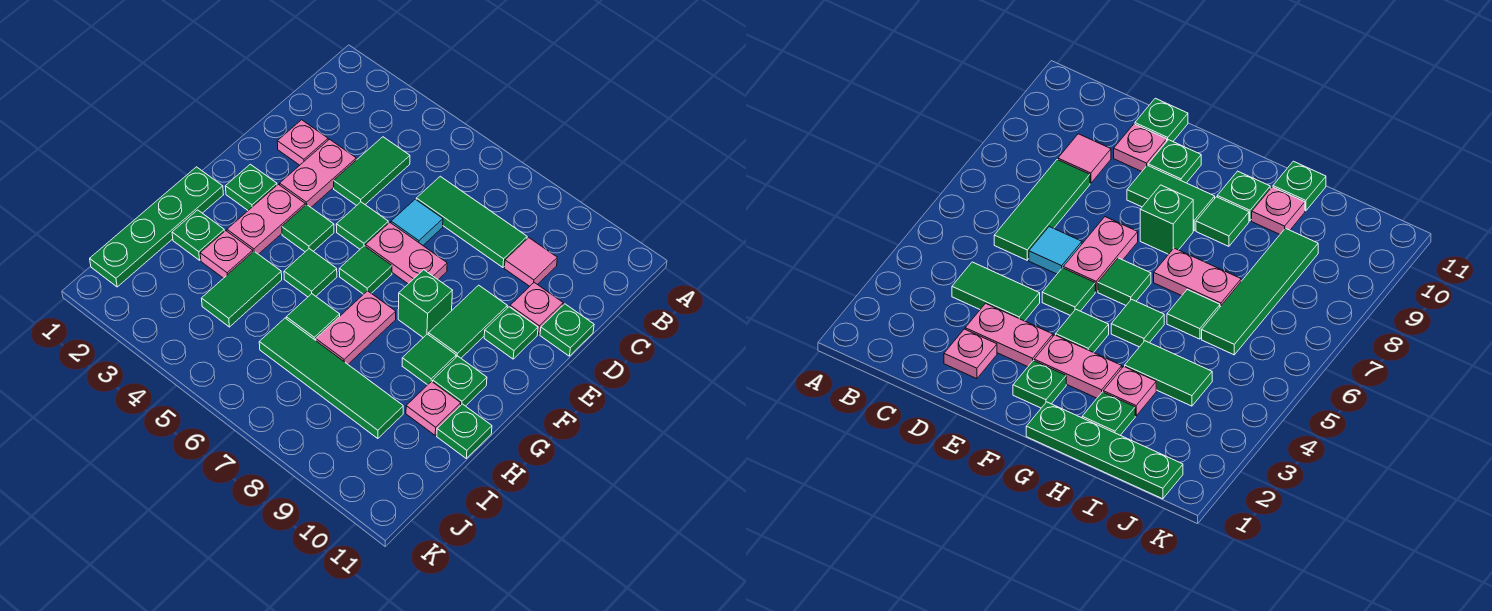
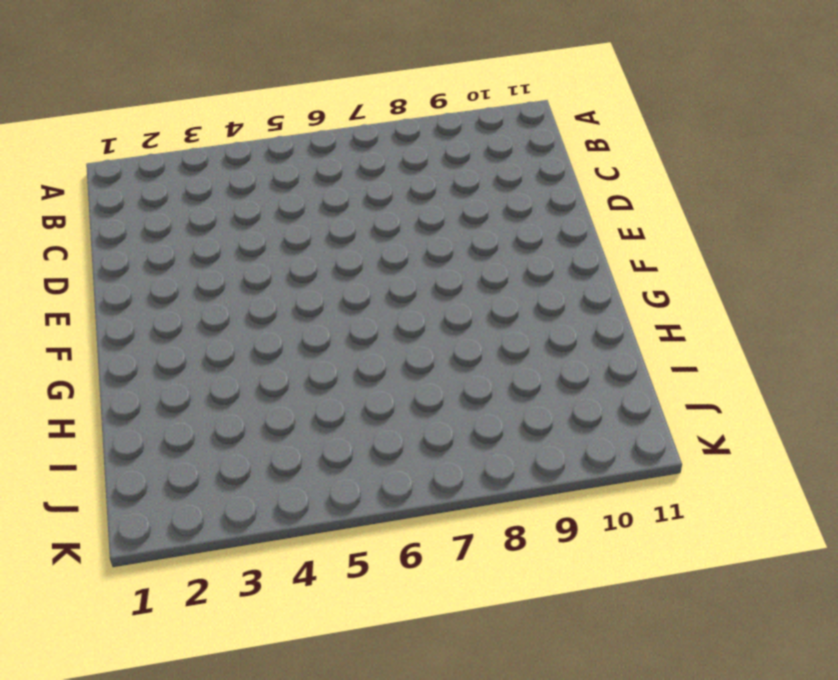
none -> green 1x2 tile [334,137,410,206]
none -> green 1x3 tile [416,176,527,267]
none -> pink 1x1 tile [504,238,557,286]

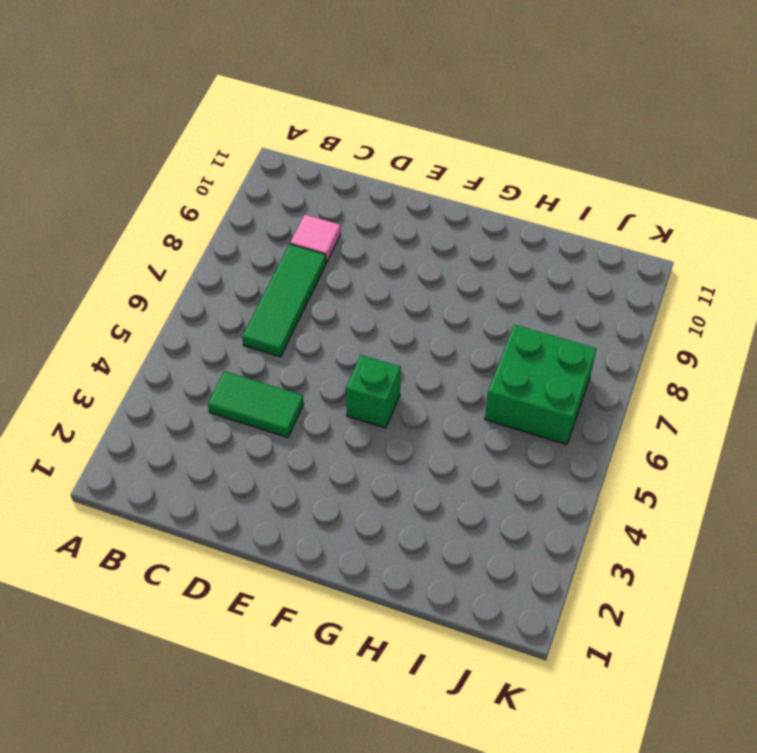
green 1x1 brick [346,355,401,428] -> green 1x1 brick moved to [398,270,453,338]
green 2x2 brick [485,324,596,445] -> green 1x4 tile [259,318,403,439]
none -> pink 1x1 plate [277,120,328,165]
none -> pink 1x2 plate [280,139,356,207]
none -> cyan 1x1 tile [391,199,443,245]

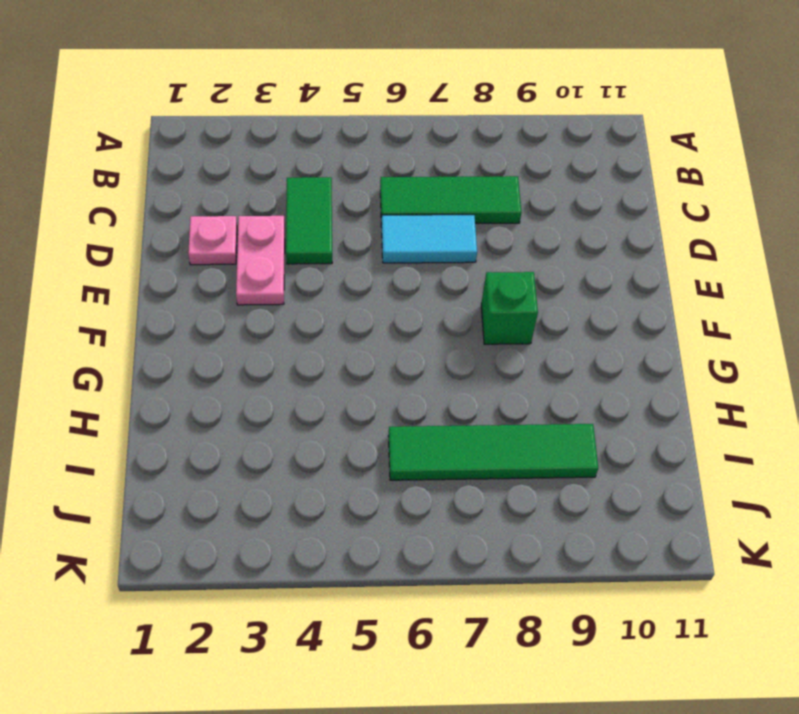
cyan 1x2 tile [381,215,477,263] -> cyan 1x1 tile [391,199,443,245]
none -> pink 1x1 tile [504,238,557,286]
none -> pink 1x1 plate [510,282,563,334]
none -> green 1x1 plate [540,304,594,356]

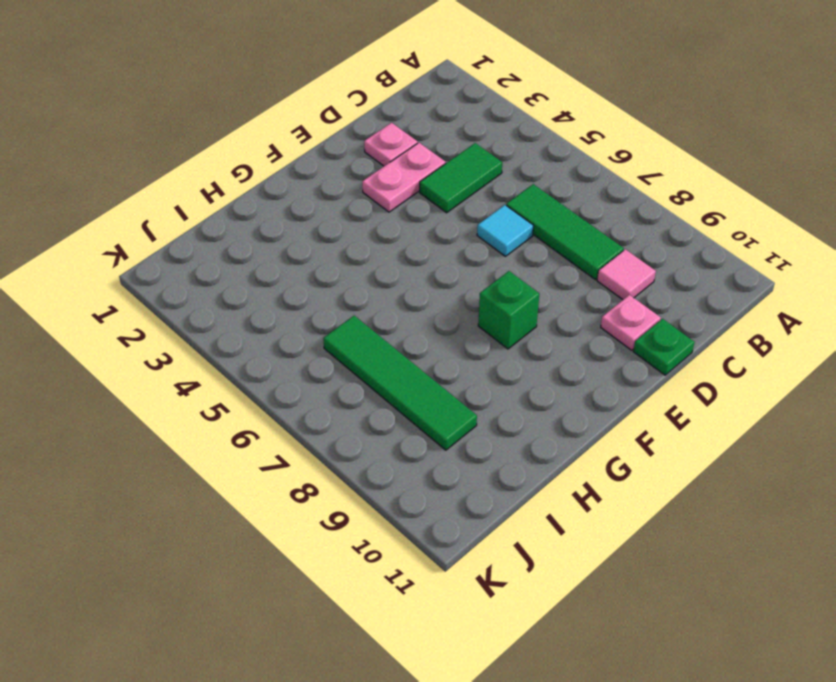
none -> green 1x1 tile [336,202,388,249]
none -> pink 1x2 plate [365,223,447,284]
none -> green 1x2 tile [428,285,507,358]

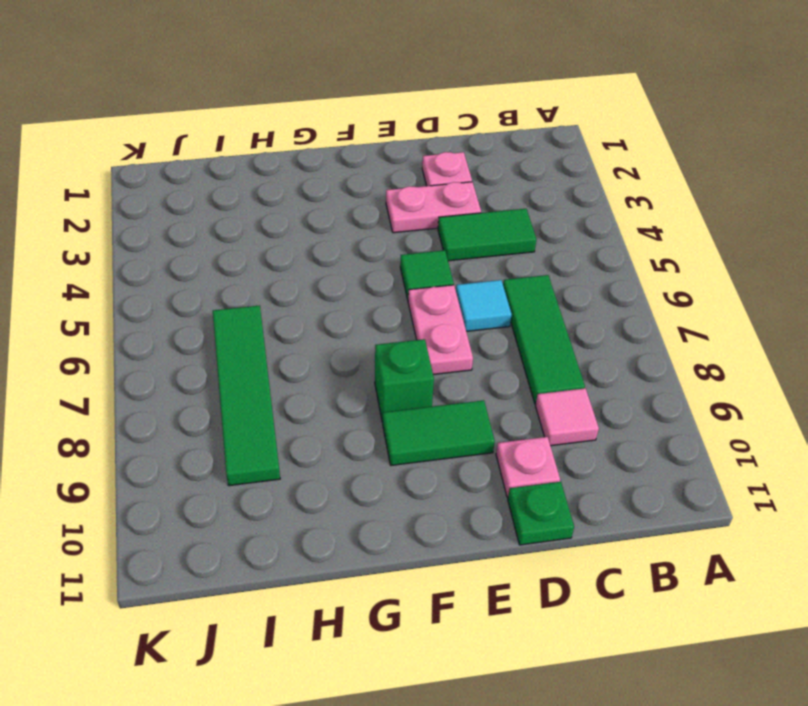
none -> green 1x1 plate [484,307,538,359]
none -> green 1x1 plate [225,164,277,210]
none -> pink 1x2 plate [227,184,305,254]

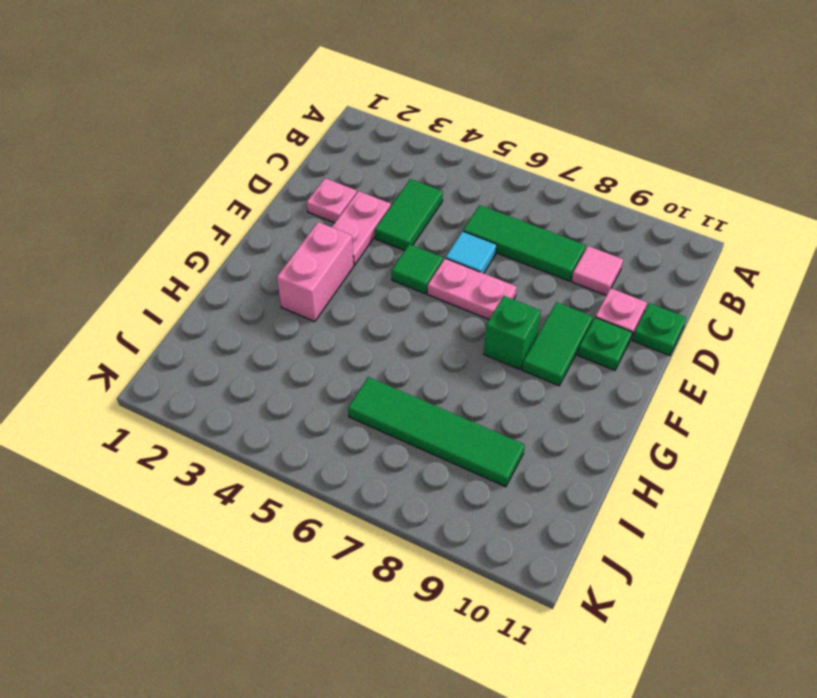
pink 1x2 brick [277,222,354,322] -> pink 1x2 plate [227,184,305,254]
none -> green 1x1 plate [225,164,277,210]
none -> green 1x1 tile [282,205,334,252]
none -> green 1x1 tile [339,246,392,294]

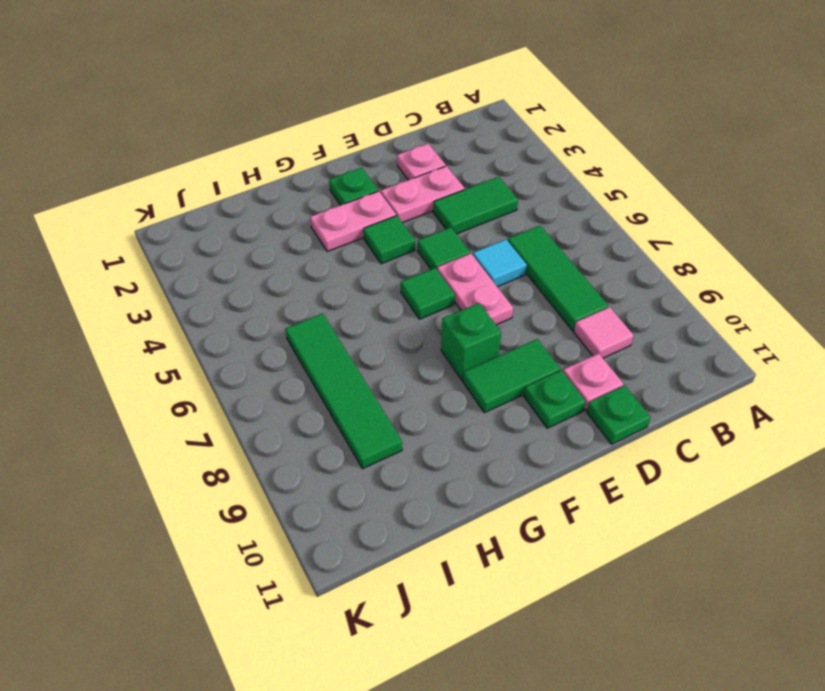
none -> green 1x4 plate [90,167,224,287]
none -> green 1x1 tile [284,249,337,297]
none -> pink 1x2 plate [316,291,396,364]

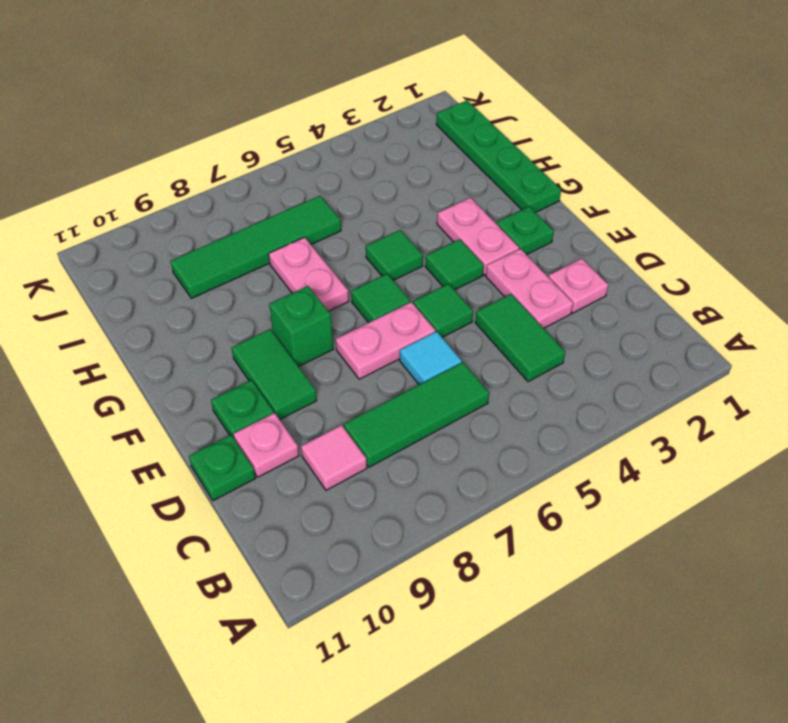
none -> green 1x1 tile [402,334,456,385]
none -> green 1x1 plate [433,356,487,406]
none -> green 1x1 plate [172,210,224,260]

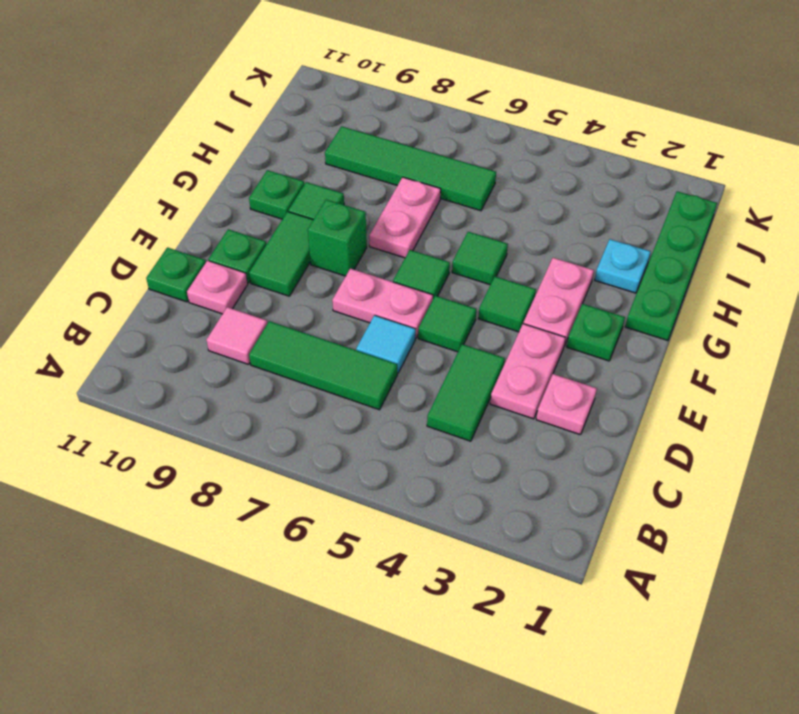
cyan 1x1 plate [595,239,650,293] -> green 1x1 plate [172,210,224,260]
none -> pink 1x1 plate [200,231,253,278]
none -> green 1x2 tile [201,252,282,327]
none -> green 1x1 tile [286,294,340,340]

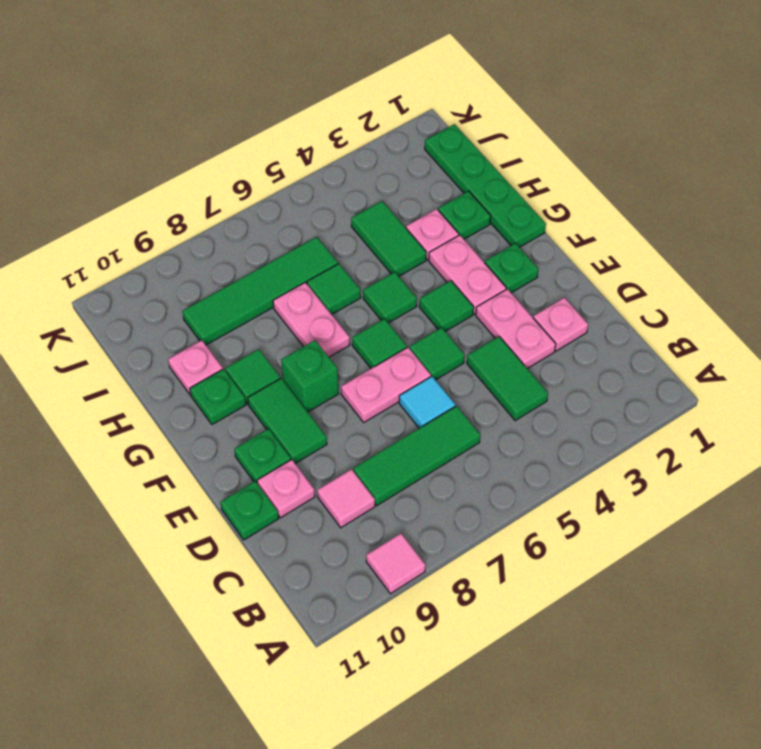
pink 1x1 tile [366,533,425,594] -> none
none -> green 1x1 plate [437,404,492,458]

